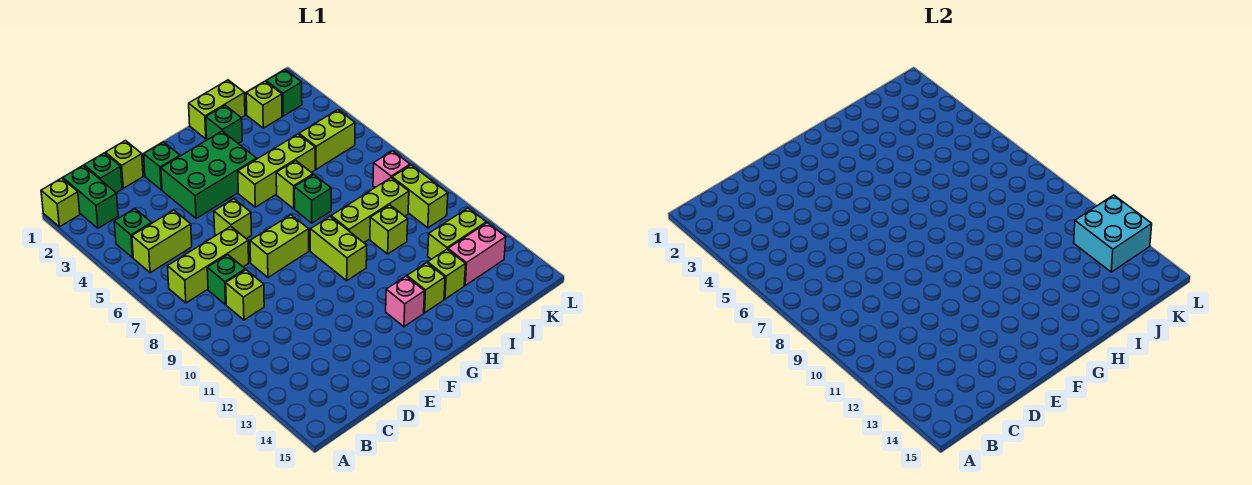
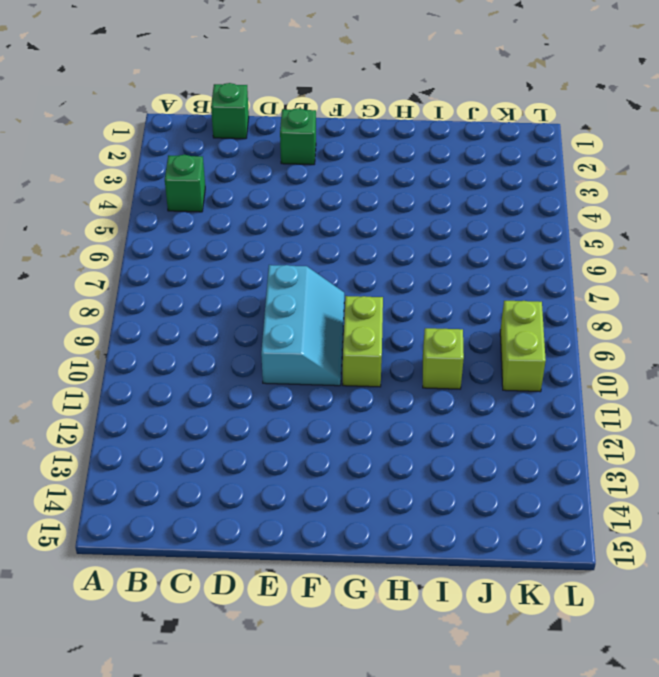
cyan 2x3 slope [261,265,344,386] -> lime 1x2 brick [250,215,309,277]
none -> lime 1x1 brick [41,178,80,227]
none -> green 1x2 brick [63,166,118,228]
none -> lime 1x2 brick [132,210,192,273]
none -> lime 1x3 brick [168,226,249,303]

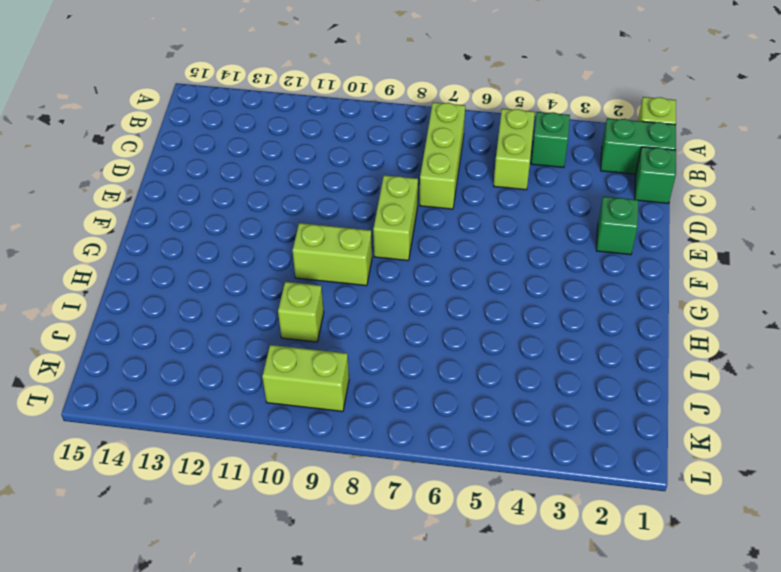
none -> green 1x1 brick [207,255,245,305]
none -> lime 1x1 brick [226,270,264,320]
none -> lime 1x1 brick [106,141,143,188]
none -> green 2x3 brick [161,131,257,219]

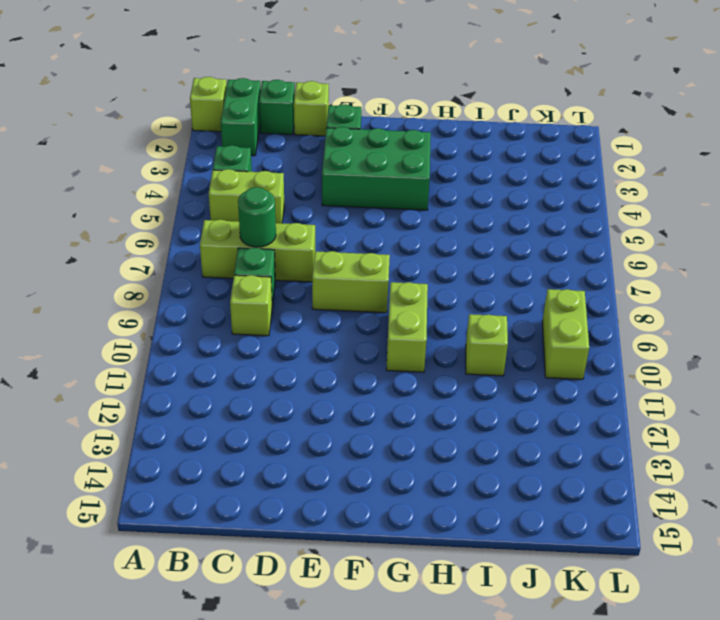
green 1x1 round brick [238,187,276,247] -> none
none -> lime 1x1 brick [214,199,252,239]
none -> lime 1x3 brick [238,134,315,207]
none -> pink 1x1 brick [386,276,425,327]
none -> lime 1x2 brick [189,80,245,139]

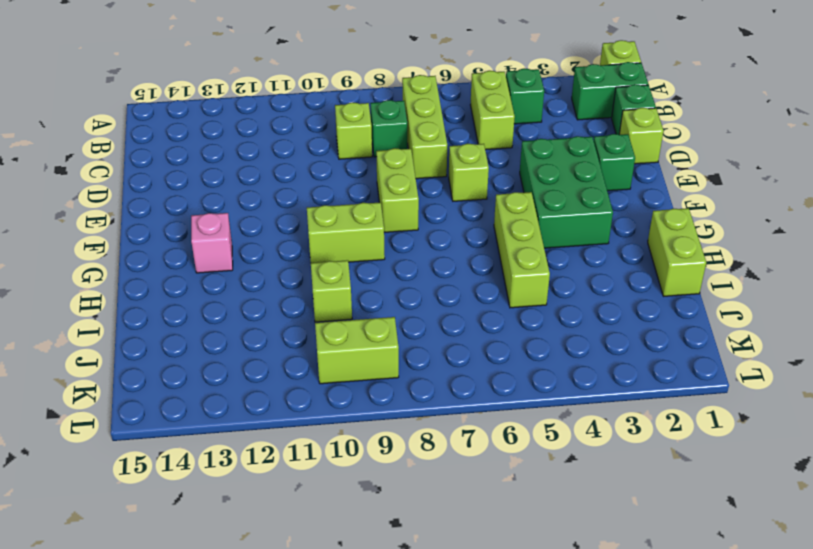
none -> green 1x1 brick [206,105,242,143]
none -> lime 1x1 brick [276,160,313,209]
none -> green 1x1 brick [294,175,331,223]
none -> lime 1x3 brick [331,178,409,243]

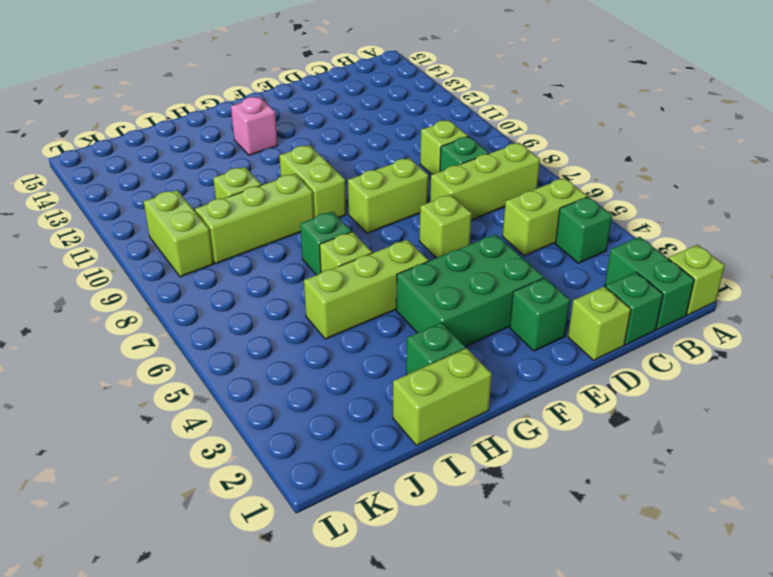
none -> lime 1x1 brick [407,263,445,313]
none -> lime 1x1 brick [428,249,466,299]
none -> lime 1x1 brick [246,81,282,128]
none -> lime 1x2 brick [299,110,355,169]

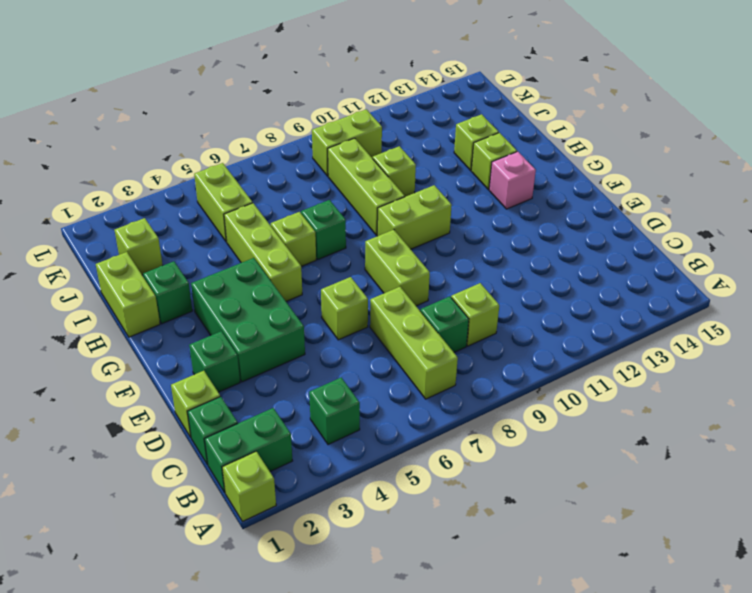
none -> lime 1x2 brick [132,210,192,273]
none -> lime 1x2 brick [428,208,486,259]
none -> pink 1x2 brick [448,223,506,285]
none -> green 1x1 brick [266,70,302,116]

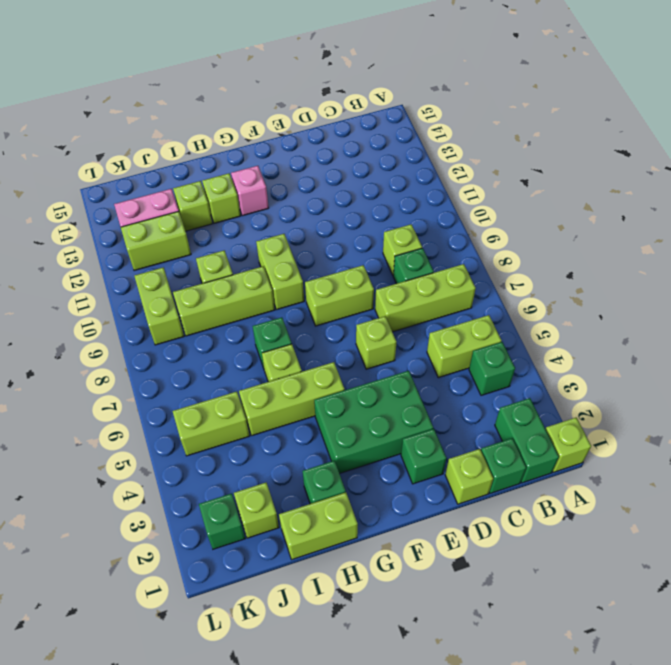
none -> pink 1x1 brick [373,151,410,187]
none -> cyan 2x2 brick [1074,195,1152,272]

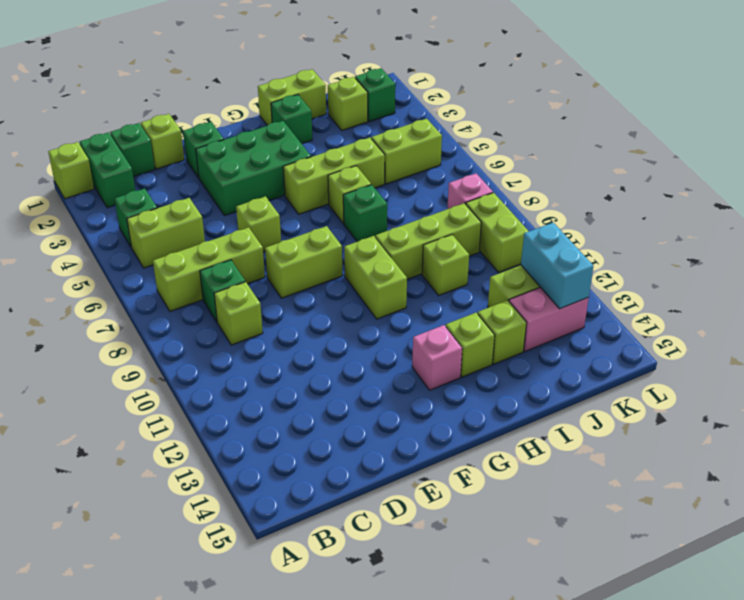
cyan 1x2 brick [521,223,593,309] -> cyan 2x2 brick [1074,195,1152,272]

